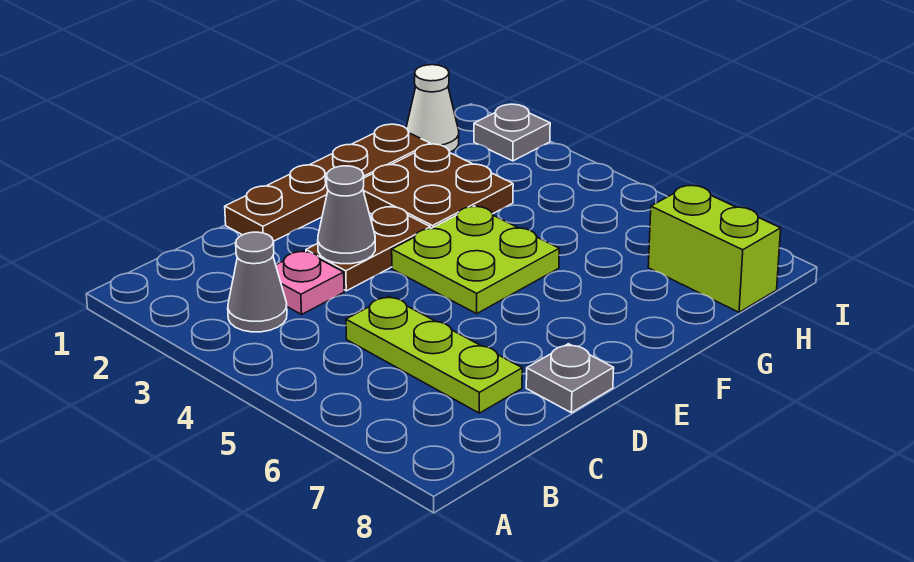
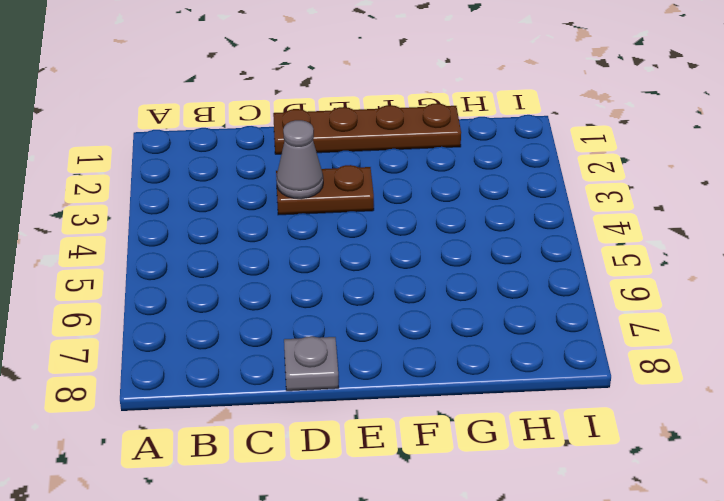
none -> grey 1x1 cone [228,232,287,332]
none -> pink 1x1 plate [276,251,344,314]
none -> lime 1x3 plate [346,296,522,413]

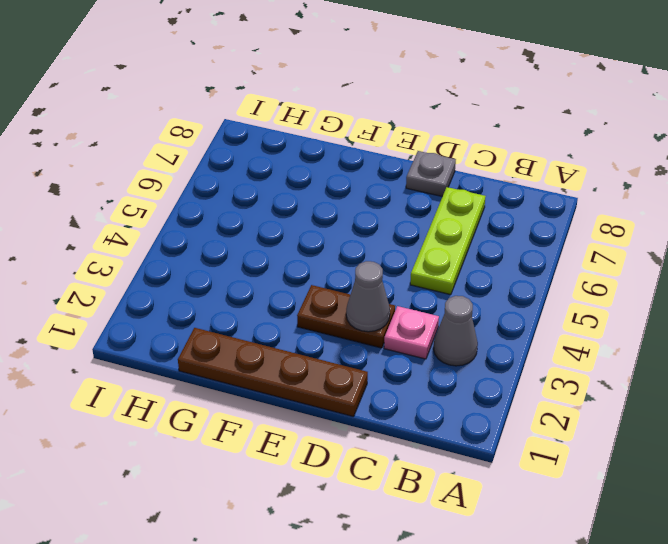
none -> lime 2x2 plate [392,206,559,314]
none -> brown 2x2 plate [363,144,513,229]
none -> white 1x1 cone [406,65,459,152]

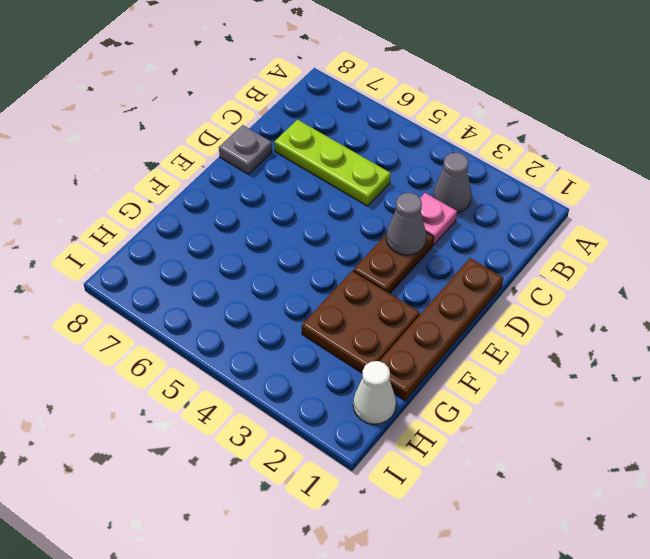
none -> lime 2x2 plate [392,206,559,314]
none -> lime 1x2 brick [648,186,781,312]
none -> grey 1x1 plate [474,104,550,161]

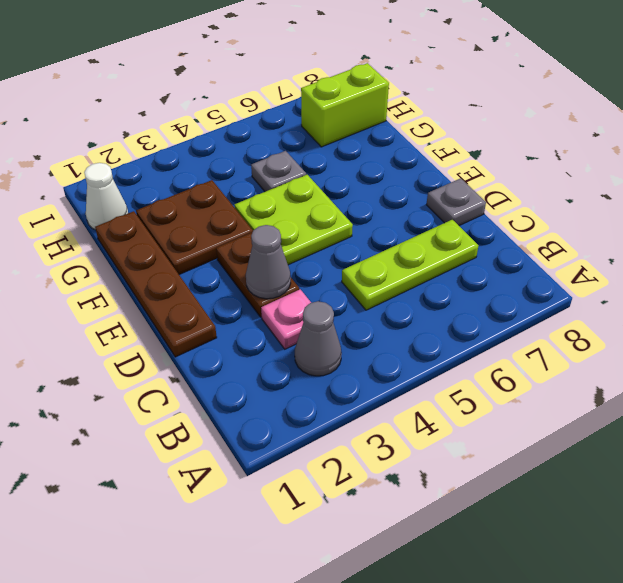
grey 1x1 plate [251,151,306,192] -> grey 1x1 plate moved to [474,104,550,161]

